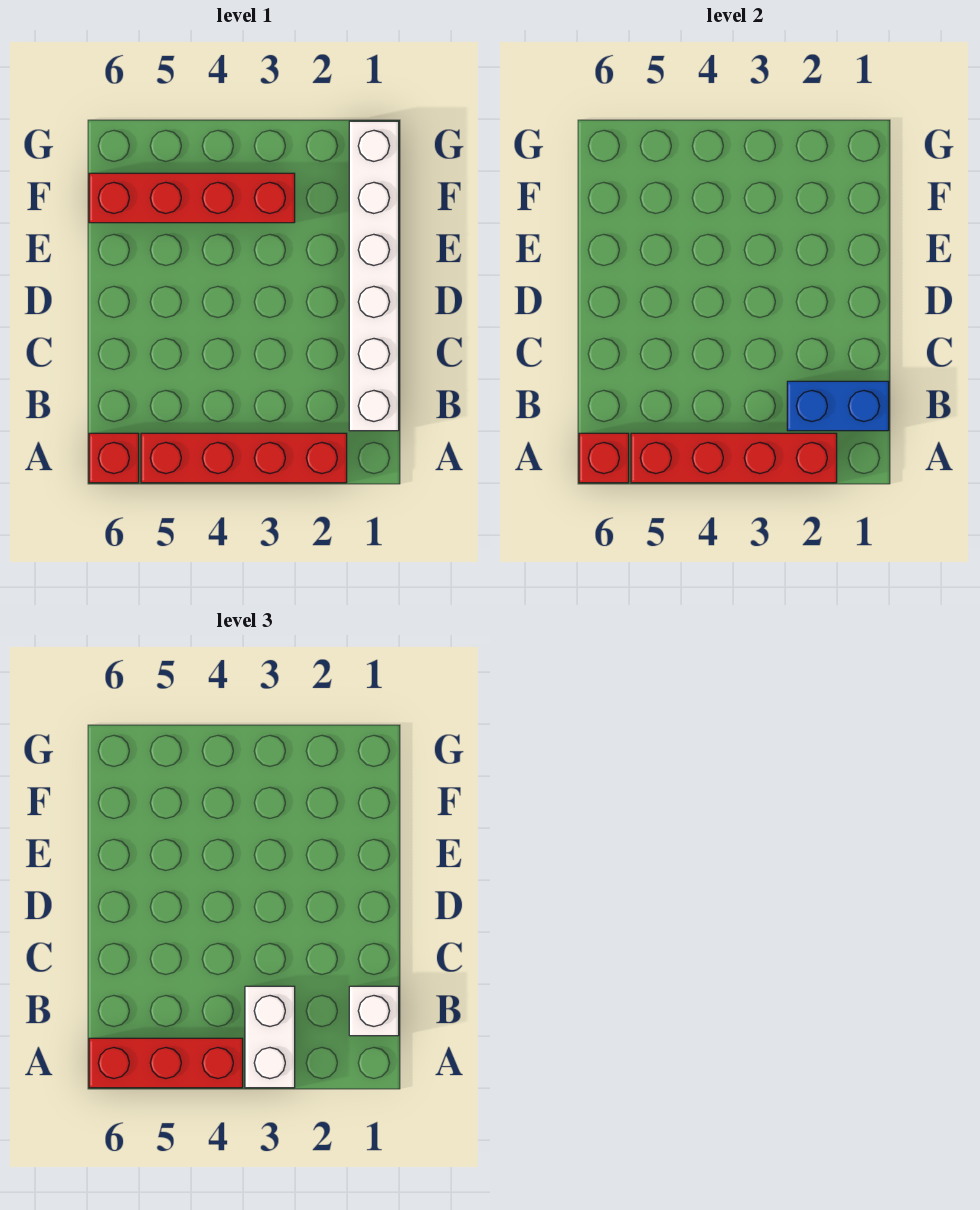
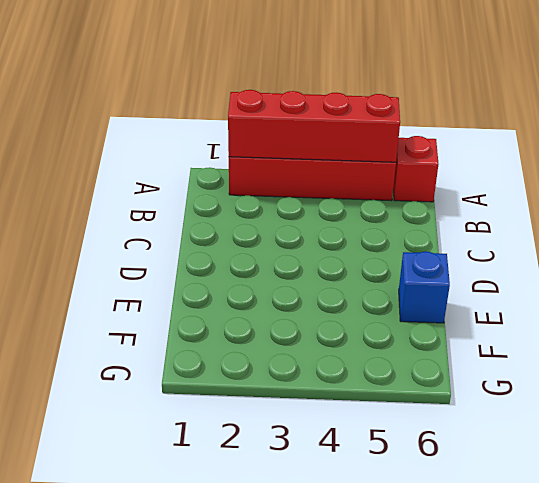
blue 1x1 brick [399,252,450,323] -> none
none -> white 1x6 brick [349,121,399,431]
none -> red 1x4 brick [89,173,295,223]

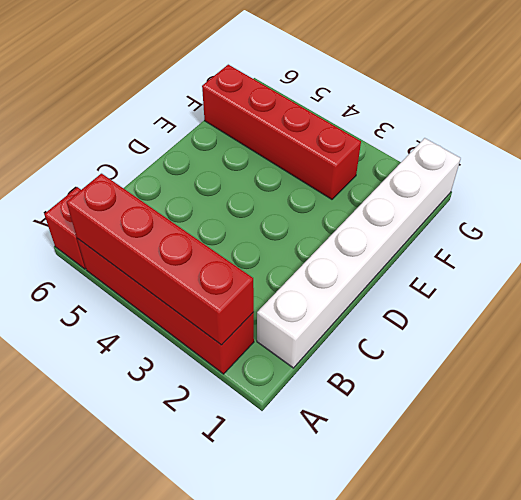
none -> red 1x1 brick [579,433,629,483]
none -> blue 1x2 brick [787,381,889,431]

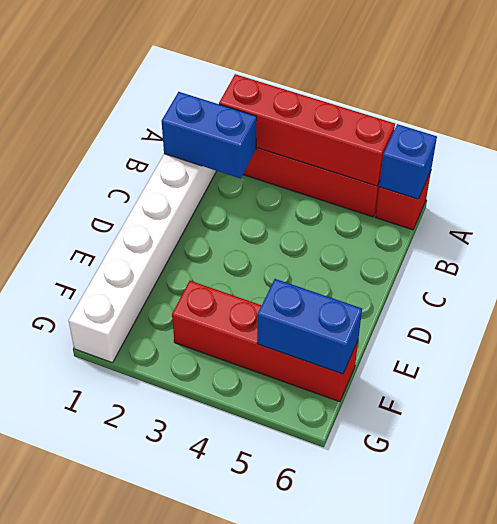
blue 1x1 brick [379,124,437,199] -> red 1x1 brick [579,433,629,483]
blue 1x2 brick [257,279,362,374] -> none
none -> white 1x2 brick [245,986,295,1088]
none -> red 1x3 brick [89,1038,243,1088]

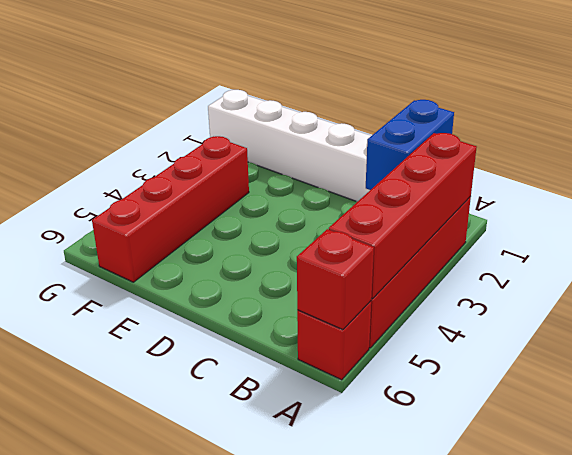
none -> white 1x2 brick [245,986,295,1088]
none -> red 1x3 brick [89,1038,243,1088]

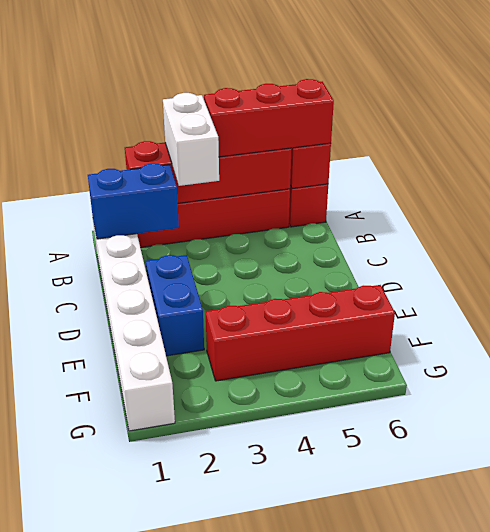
blue 1x2 brick [146,255,204,356] -> none
none -> white 1x1 brick [349,986,399,1036]

